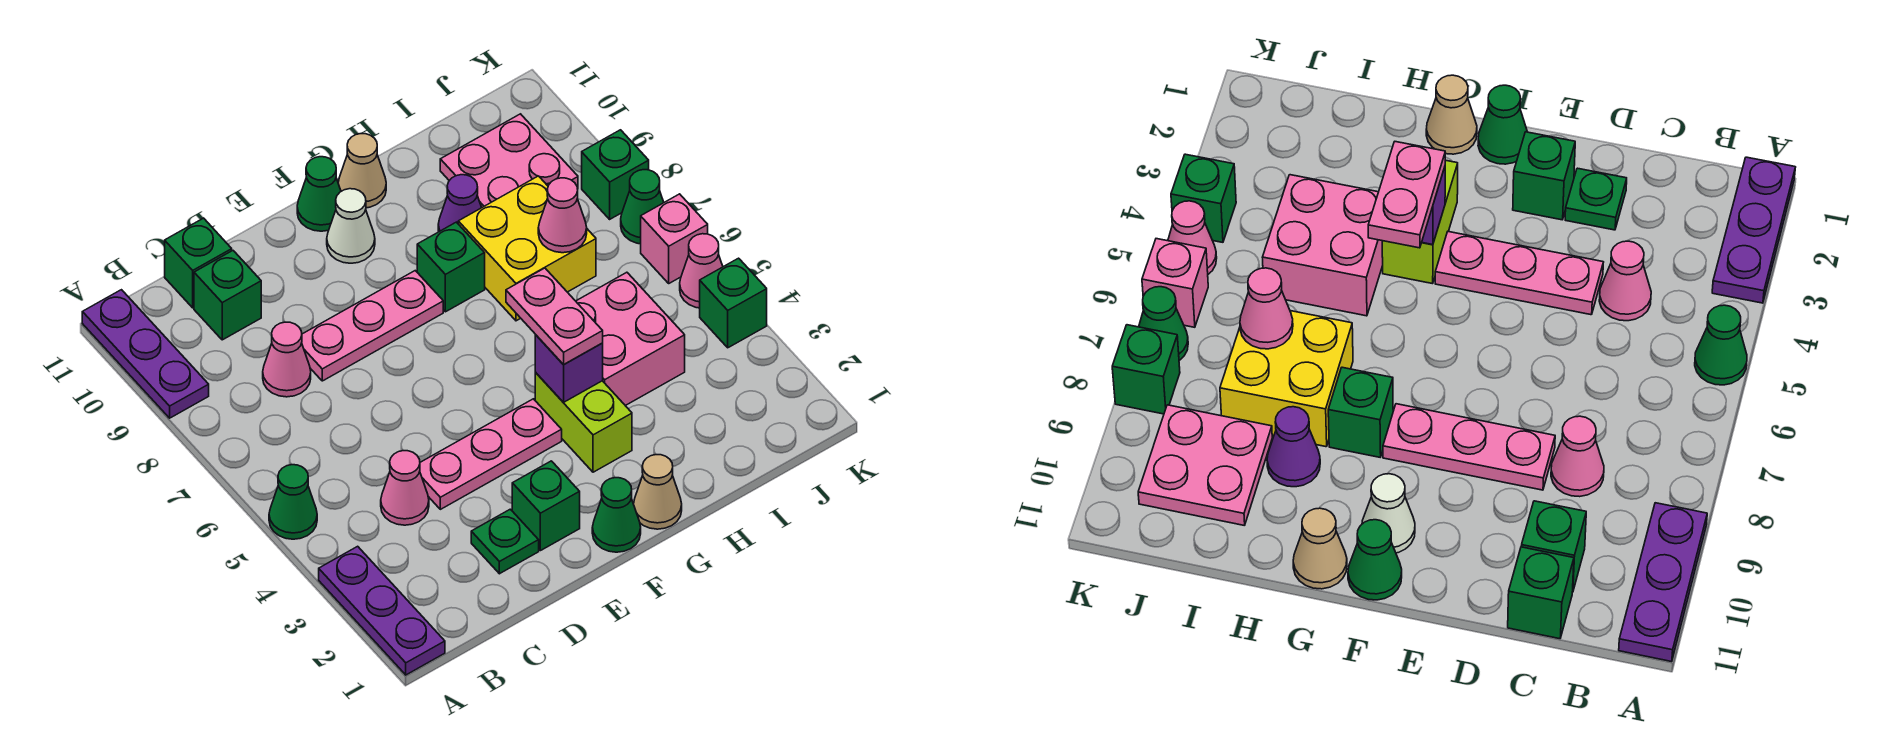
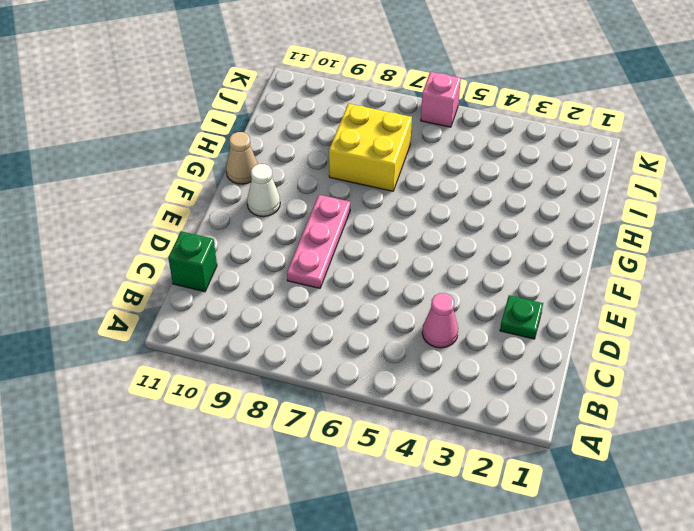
none -> purple 1x3 plate [319,546,445,675]
none -> green 1x1 cone [269,465,317,539]
none -> purple 1x3 plate [82,290,209,418]
none -> pink 1x1 cone [263,322,311,397]

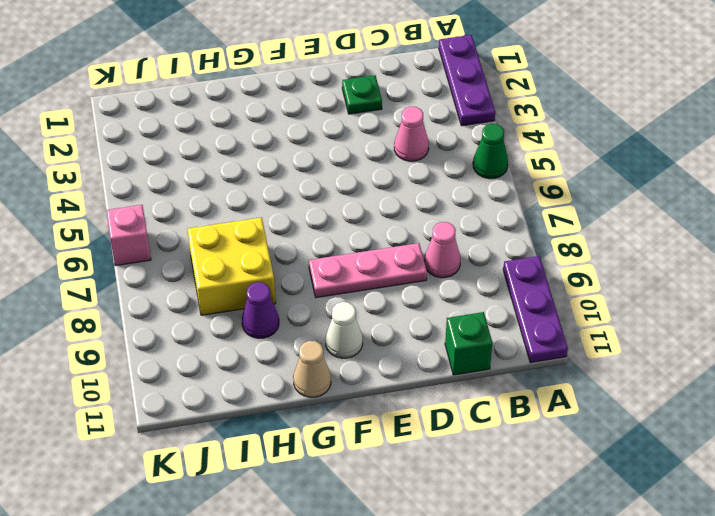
none -> green 1x1 brick [194,251,261,340]
none -> pink 1x3 plate [420,399,562,509]
none -> green 1x1 brick [512,461,580,551]
none -> green 1x1 cone [592,478,641,552]

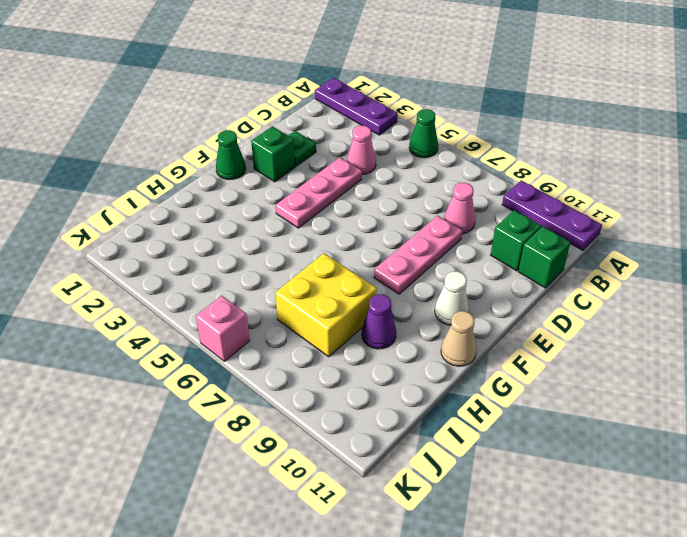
none -> green 1x1 cone [297,157,341,231]
none -> tan 1x1 cone [634,455,682,529]
none -> lime 1x2 brick [535,373,632,472]
none -> green 1x1 brick [417,222,485,312]

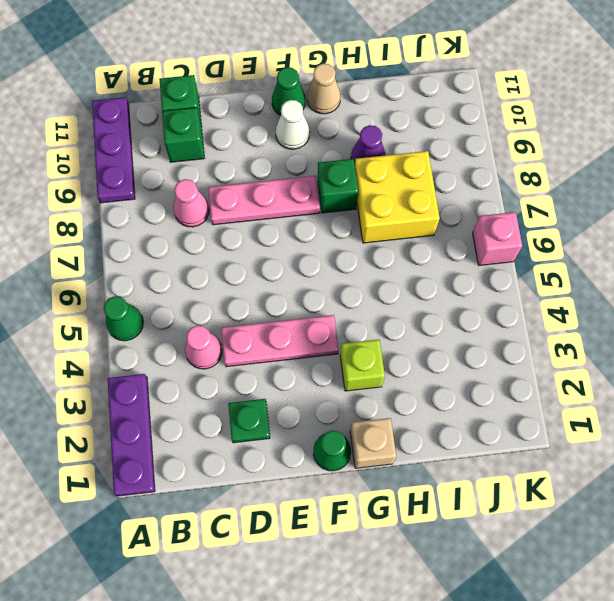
tan 1x1 brick [350,418,396,468] -> tan 1x1 cone [634,455,682,529]
lime 1x1 brick [340,340,385,391] -> lime 1x2 brick [535,373,632,472]
none -> green 1x1 brick [512,461,580,551]
none -> pink 2x2 brick [576,272,685,406]
none -> pink 2x2 plate [440,114,578,207]
none -> green 1x1 brick [700,258,767,348]

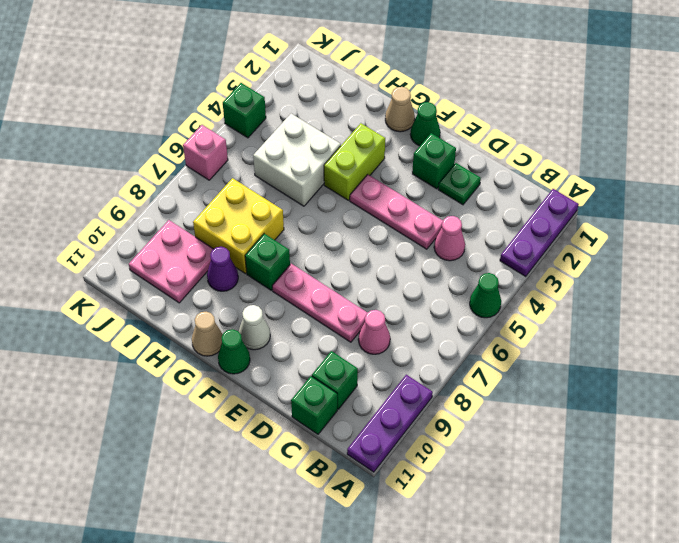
white 2x2 brick [253,114,341,206] -> pink 2x2 brick [576,272,685,406]
none -> pink 1x1 cone [680,234,723,308]
none -> green 1x1 cone [621,170,664,244]
none -> green 1x1 brick [582,130,649,219]
none -> purple 1x1 brick [535,335,603,402]

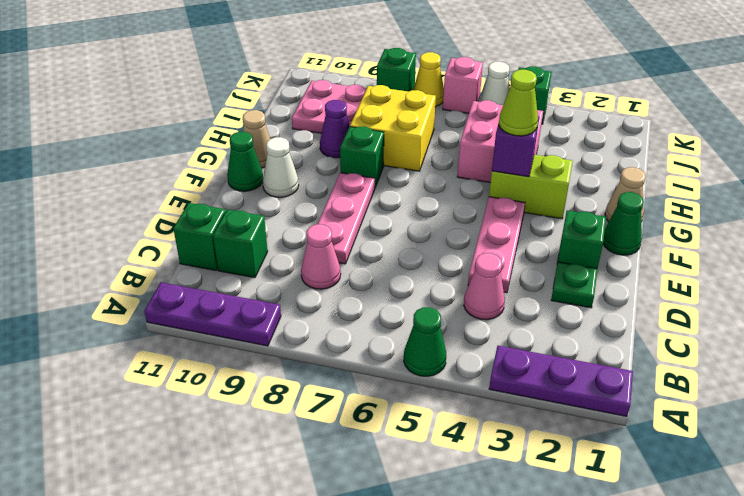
lime 1x1 cone [499,70,538,136] -> pink 1x2 plate [506,268,603,365]
white 1x1 cone [479,62,510,105] -> pink 1x1 cone [680,234,723,308]
yellow 1x1 cone [413,52,444,107] -> green 1x1 cone [621,170,664,244]
none -> pink 1x1 cone [538,178,587,253]

